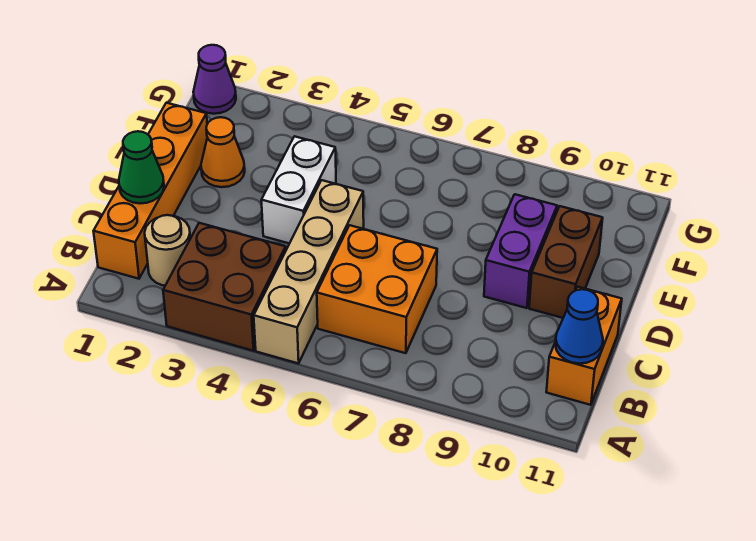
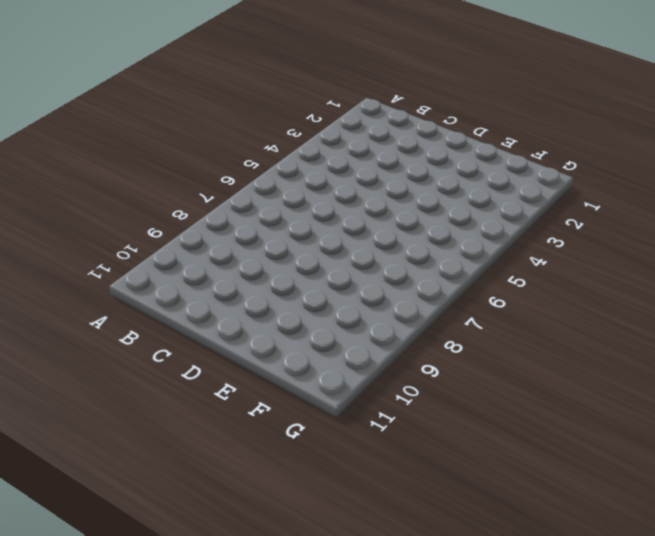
none -> brown 2x2 brick [163,223,286,351]
none -> tan 1x4 brick [254,180,364,363]
none -> orange 1x4 brick [94,103,207,279]

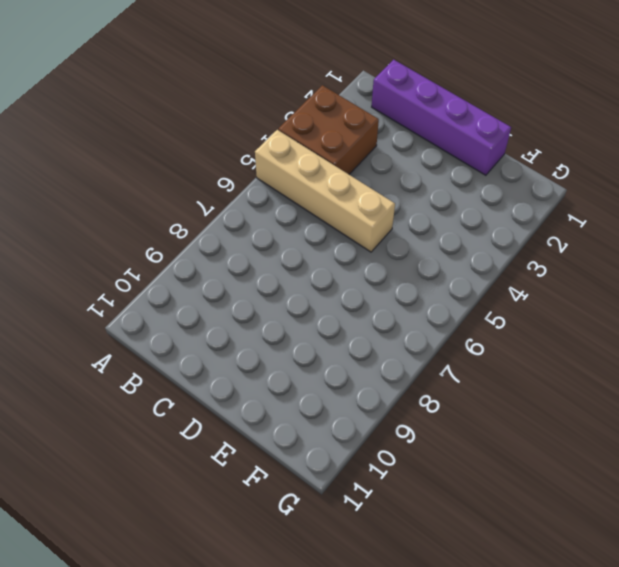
purple 1x4 brick [372,60,511,175] -> orange 1x4 brick [94,103,207,279]
none -> tan 1x1 round brick [145,215,190,286]
none -> orange 2x2 brick [317,225,437,353]
none -> orange 1x2 brick [546,287,622,405]

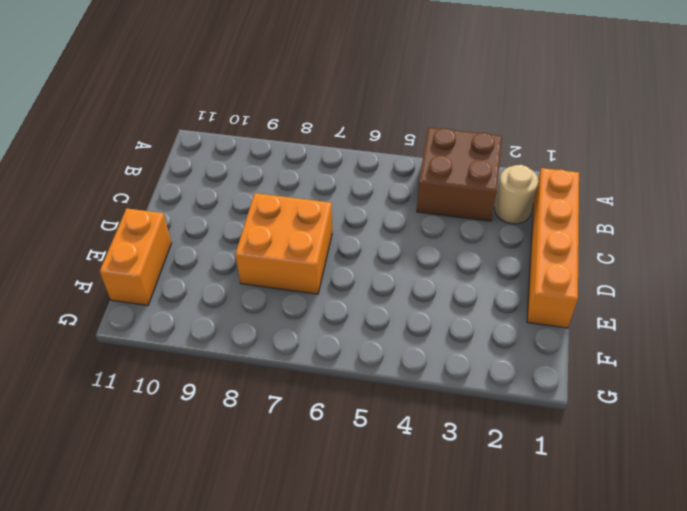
orange 2x2 brick [235,193,332,294] -> orange 2x2 brick moved to [317,225,437,353]
orange 1x2 brick [100,208,171,305] -> orange 1x2 brick moved to [546,287,622,405]
none -> tan 1x4 brick [254,180,364,363]
none -> white 1x2 brick [261,136,336,243]
none -> purple 1x2 brick [484,194,557,308]

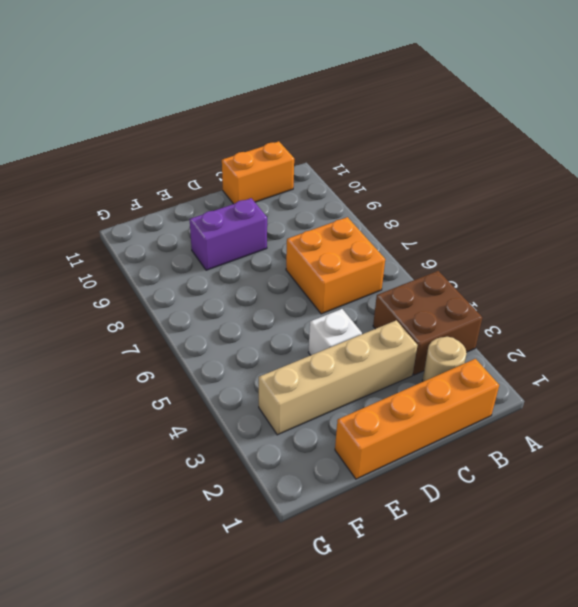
tan 1x4 brick [259,320,418,435] -> tan 1x4 brick moved to [254,180,364,363]
white 1x1 brick [309,309,362,355] -> white 1x2 brick [261,136,336,243]
none -> brown 1x2 brick [529,206,603,318]
none -> orange 1x1 cone [201,117,245,187]
none -> purple 1x1 cone [193,45,236,114]

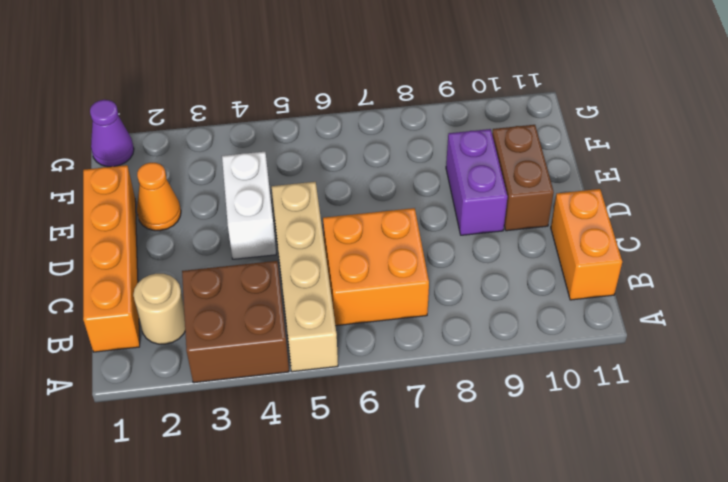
none -> blue 1x1 cone [555,289,603,364]
none -> green 1x1 cone [119,131,164,203]

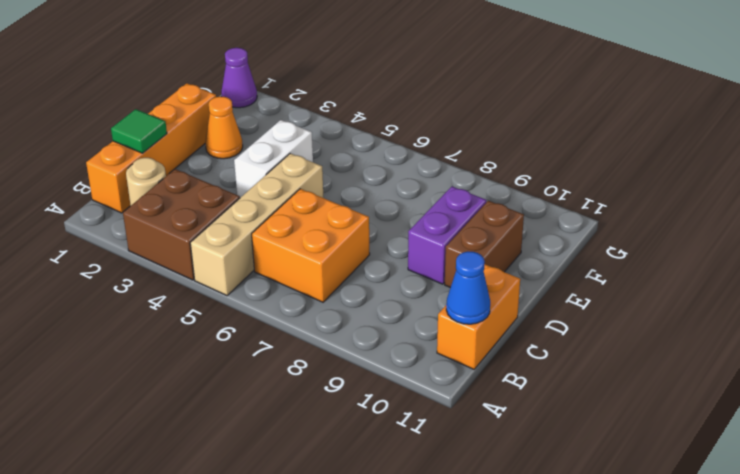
green 1x1 tile [111,109,167,153] -> green 1x1 cone [119,131,164,203]

